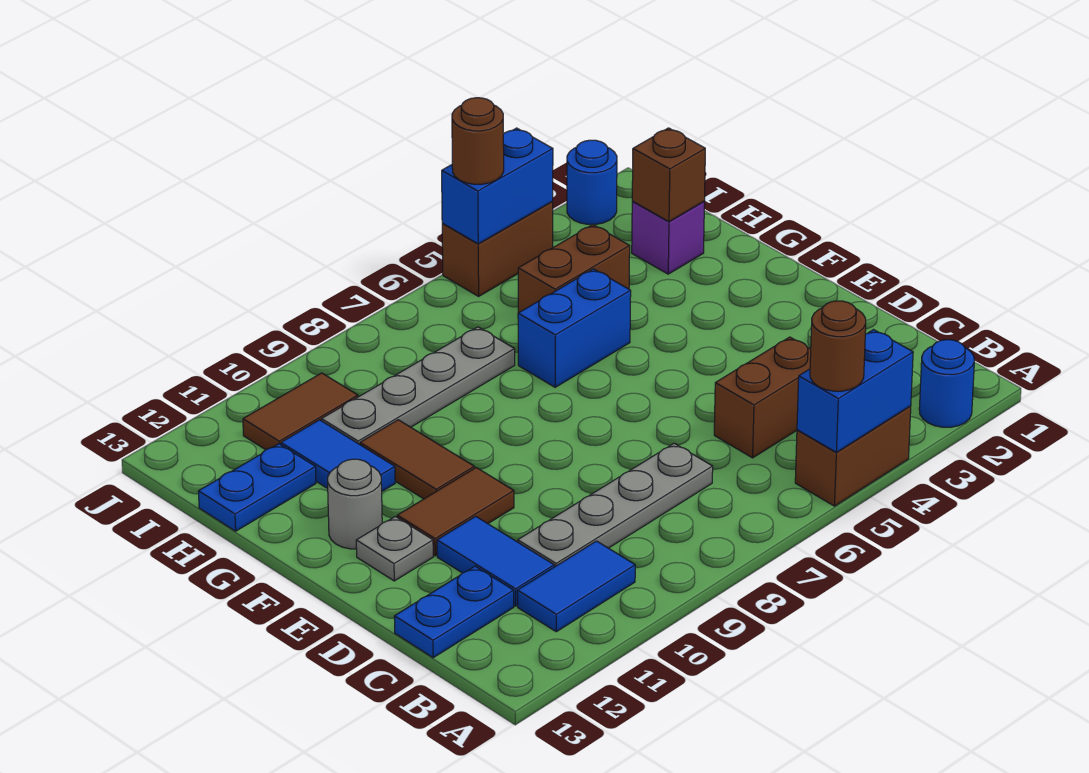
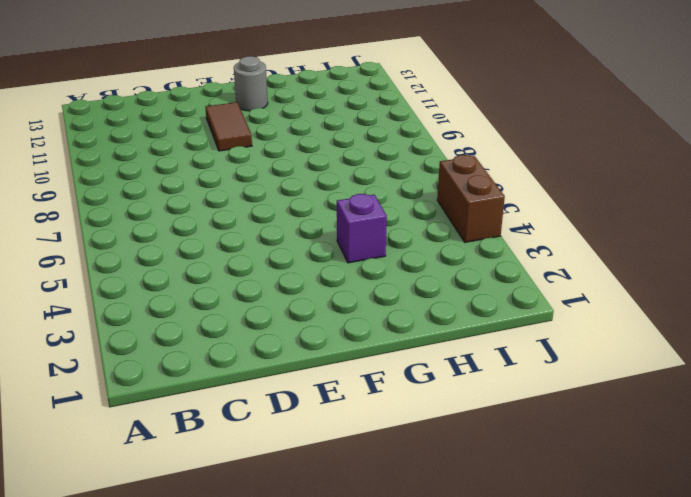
purple 1x1 brick [337,194,387,263] -> purple 1x1 brick moved to [632,202,704,274]
none -> blue 1x1 round brick [919,340,974,427]
none -> brown 1x2 brick [795,406,911,506]
none -> blue 1x2 tile [517,541,635,632]

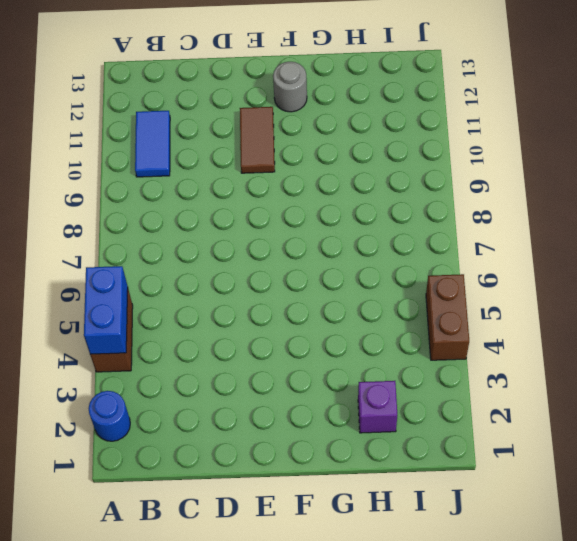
none -> brown 1x2 brick [714,337,811,458]
none -> grey 1x4 plate [518,443,713,567]
none -> blue 1x2 tile [437,516,554,606]

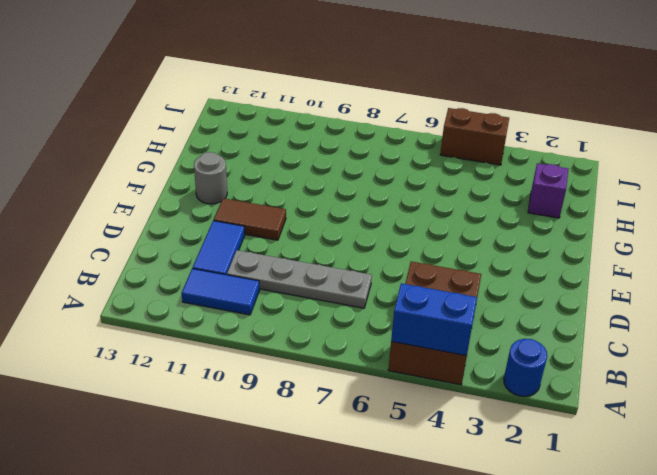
none -> blue 1x2 plate [394,566,514,658]
none -> grey 1x1 plate [356,516,433,581]
none -> brown 1x2 tile [360,420,474,499]

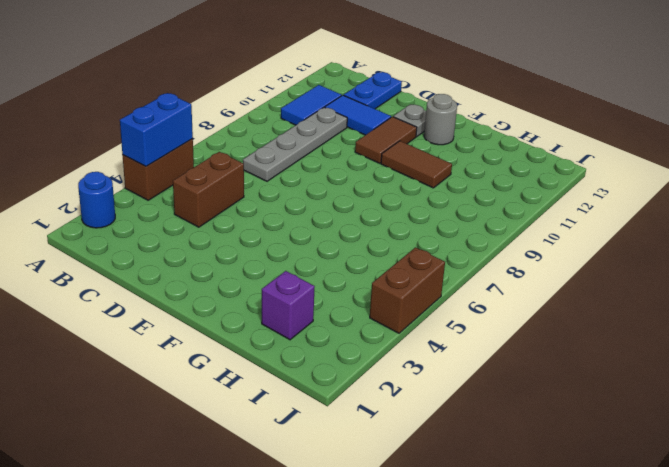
none -> blue 1x2 brick [518,269,631,387]
none -> blue 1x2 tile [281,420,395,491]
none -> brown 1x2 brick [518,225,630,313]

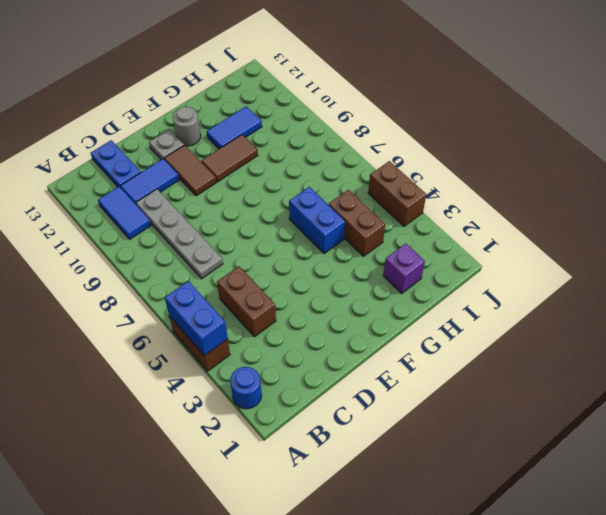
none -> grey 1x4 plate [322,327,515,444]
none -> blue 1x2 plate [198,444,316,531]
none -> brown 1x2 tile [243,373,358,450]

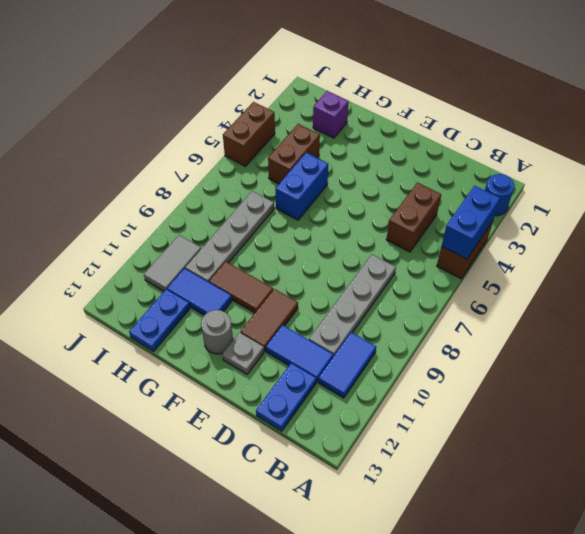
grey 1x2 tile [144,235,201,291] -> brown 1x2 tile [243,373,358,450]
none -> blue 1x1 round brick [567,140,617,224]
none -> brown 1x1 brick [632,128,705,221]
none -> blue 1x2 brick [442,128,553,244]

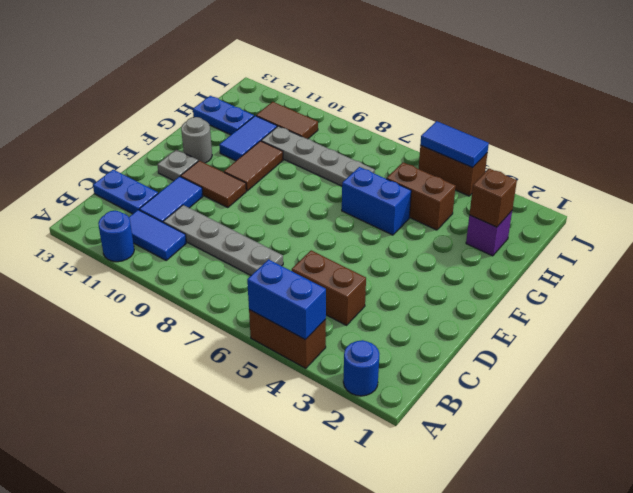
blue 1x1 round brick [98,211,134,262] -> blue 1x1 round brick moved to [567,140,617,224]
blue 1x2 tile [420,121,489,168] -> blue 1x2 brick [442,128,553,244]
none -> brown 1x1 round brick [810,301,866,391]
none -> brown 1x1 round brick [452,98,504,184]

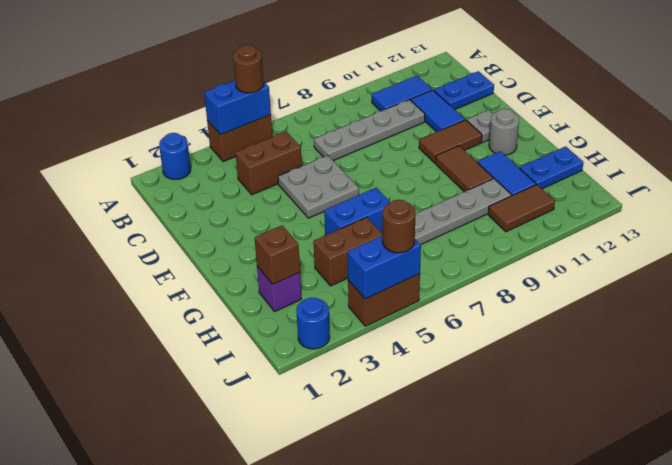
grey 2x2 plate [278,155,359,218] -> none

